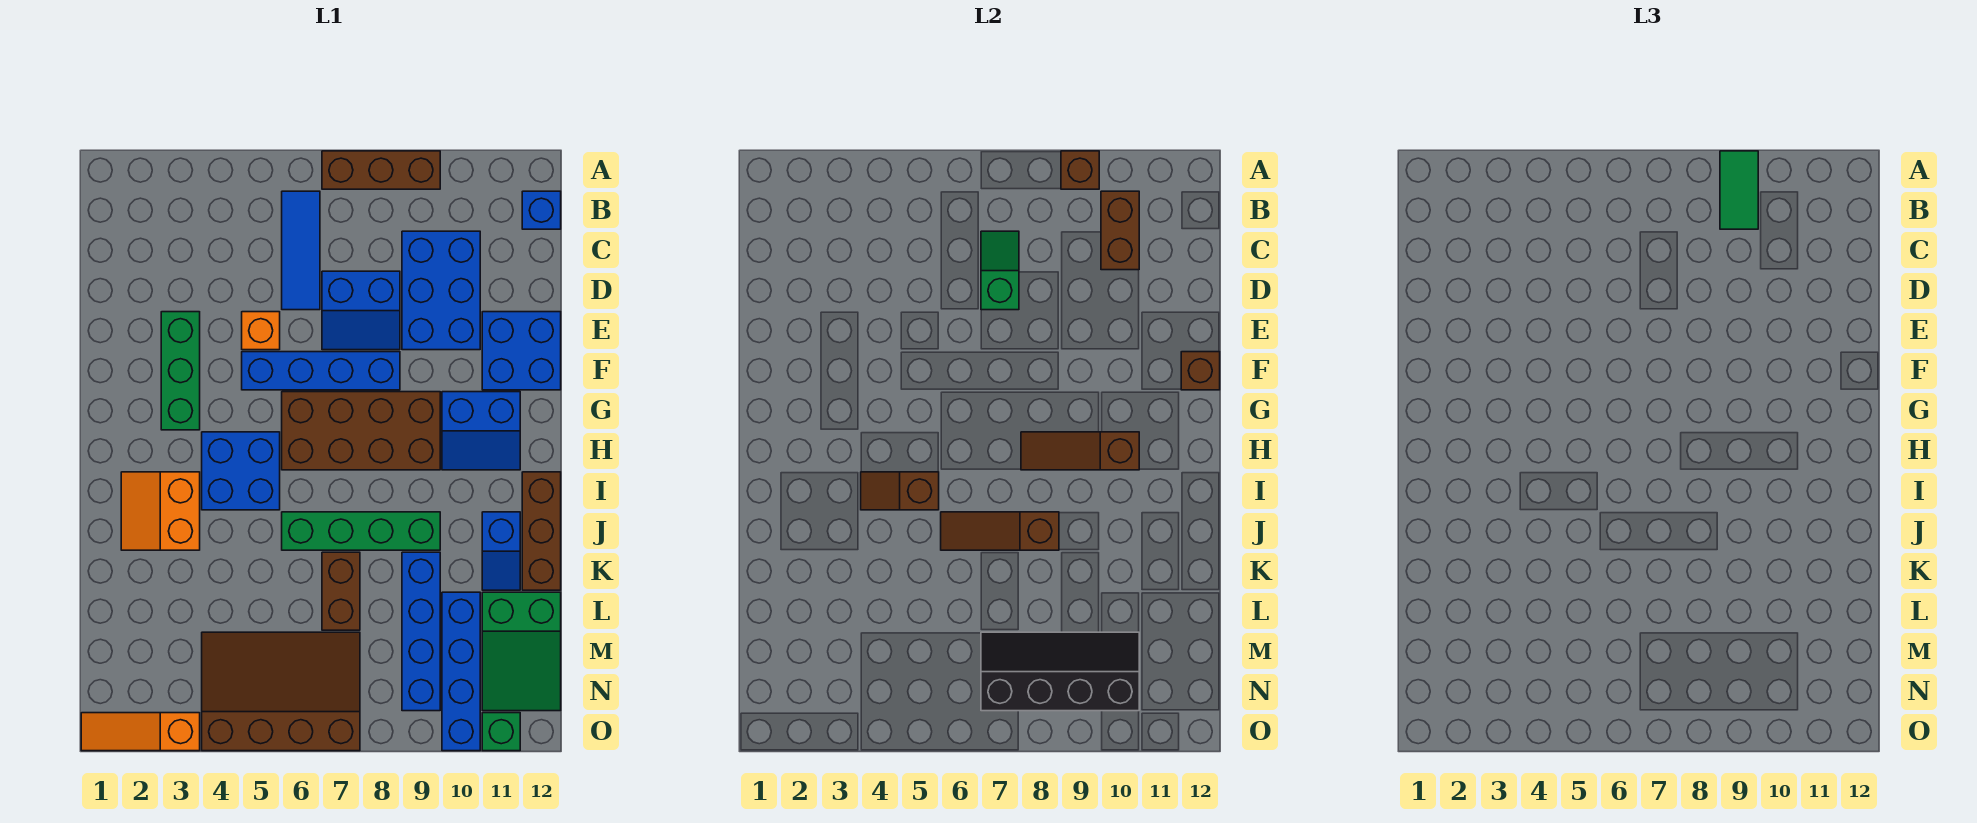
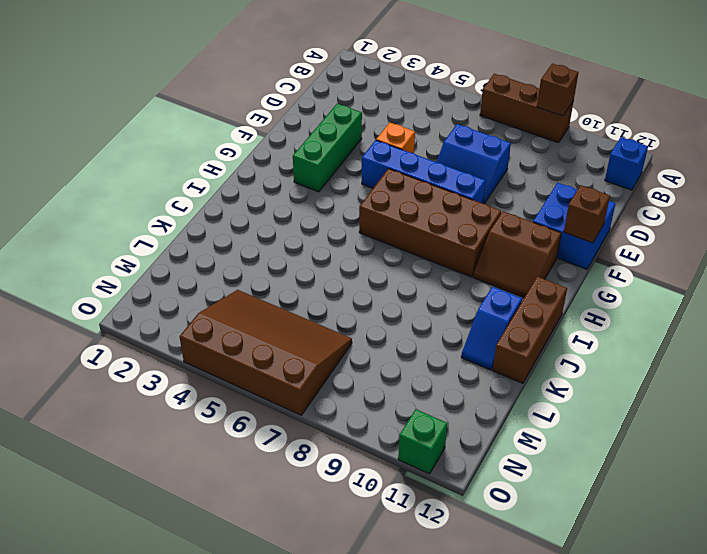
brown 2x2 slope [474,211,561,298] -> blue 2x2 slope [442,392,520,470]
none -> blue 1x3 tile [282,191,320,310]
none -> blue 2x3 brick [402,231,480,350]
none -> blue 2x2 brick [202,432,280,510]
none -> orange 2x2 slope [121,472,200,550]

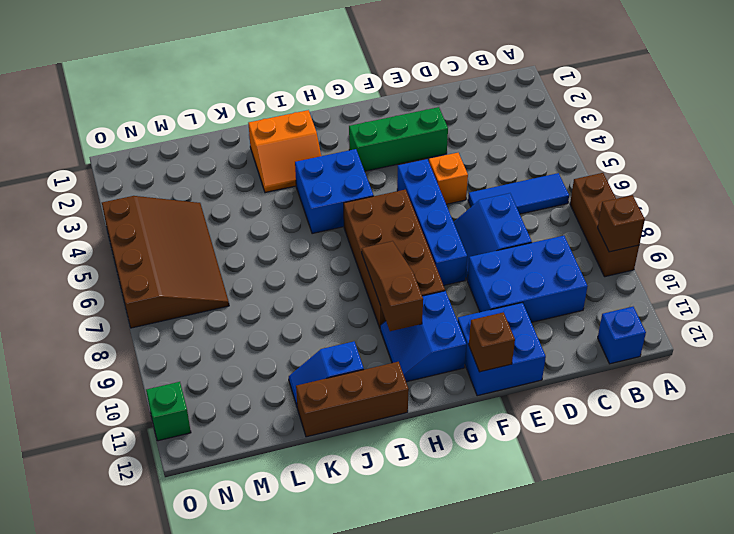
orange 2x2 slope [248,110,321,193] -> orange 2x2 slope turned to [121,472,200,550]
none -> green 1x4 brick [282,512,440,550]
none -> brown 1x2 brick [322,552,360,630]
none -> blue 1x4 brick [402,552,440,711]
none -> blue 1x4 brick [442,592,480,751]

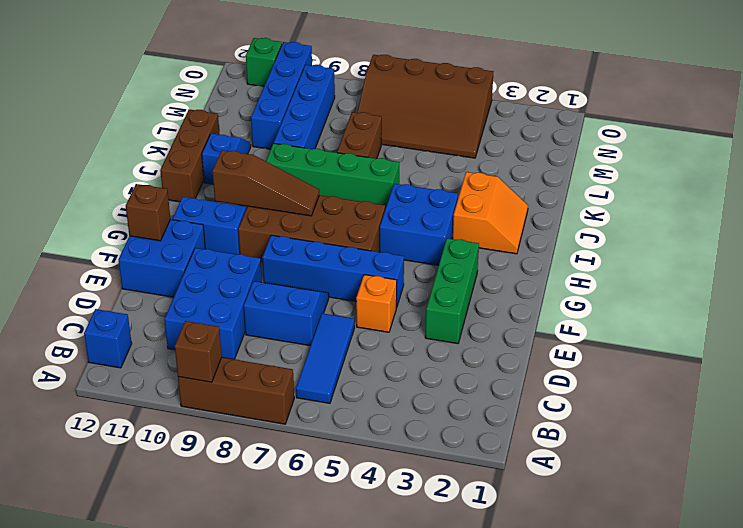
none -> green 2x3 slope [482,592,561,711]
none -> orange 1x3 slope [81,713,200,751]
none -> brown 1x2 brick [1101,191,1139,270]
none -> green 1x2 slope [981,231,1019,310]

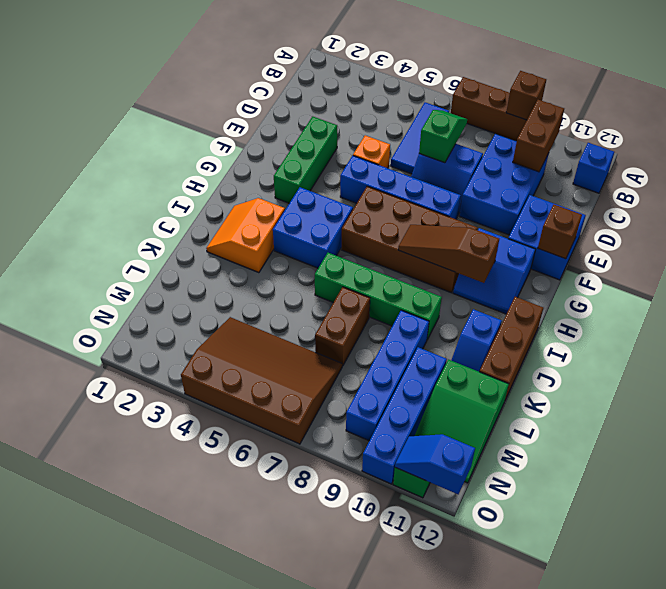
blue 1x2 slope [395,434,475,494] -> none
none -> orange 1x3 slope [81,713,200,751]
none -> brown 1x2 slope [861,472,939,510]
none -> brown 1x3 slope [941,512,1059,550]
none -> black 2x4 slope [981,632,1139,711]

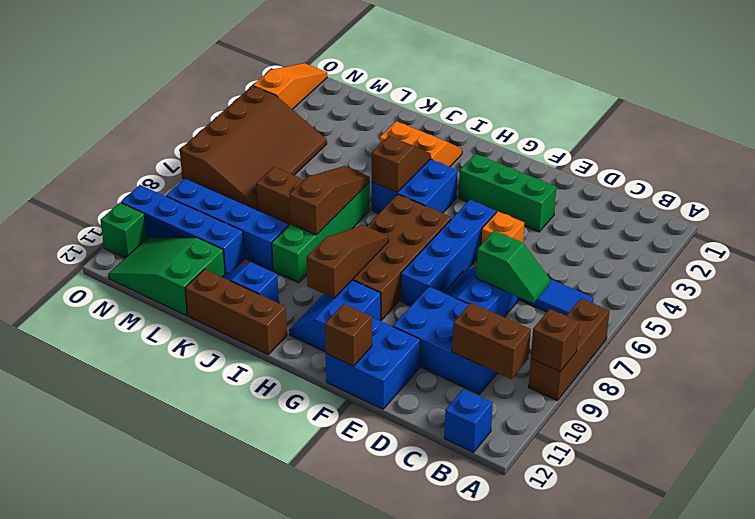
none -> black 2x4 slope [981,632,1139,711]
none -> green 1x2 tile [1720,151,1758,229]

